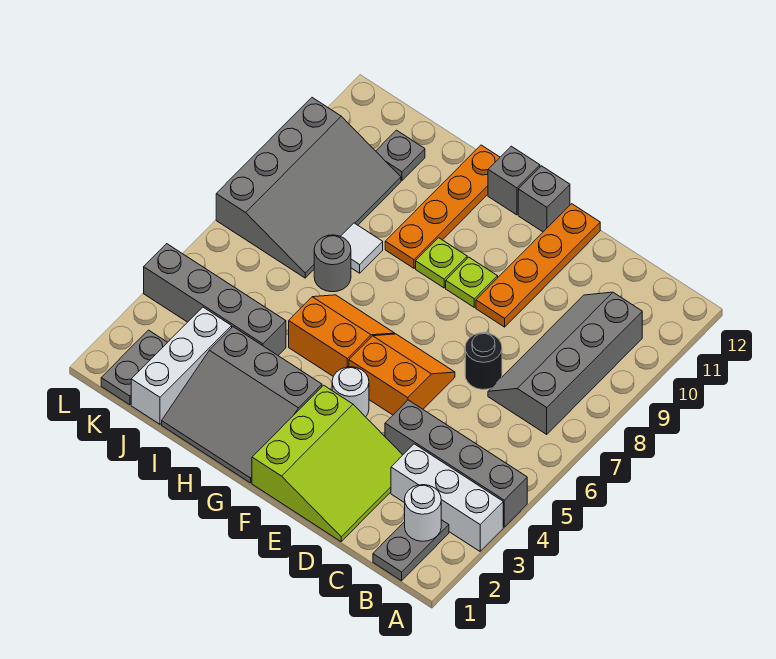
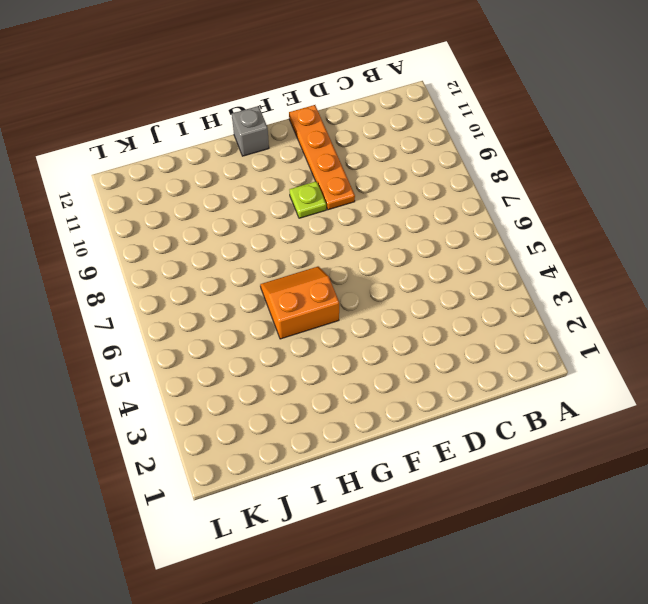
none -> white 1x3 brick [391,444,503,551]
none -> grey 1x4 brick [385,400,527,527]
none -> grey 1x2 plate [373,520,449,581]

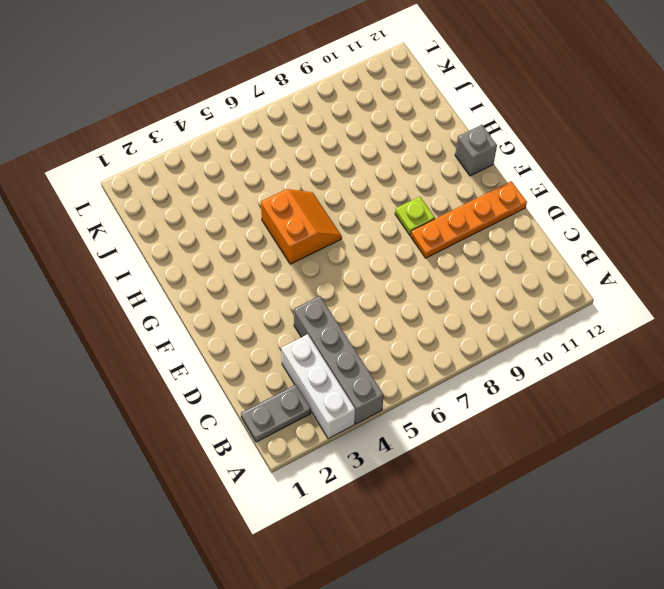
none -> grey 2x4 slope [488,292,642,434]
none -> lime 3x3 slope [252,385,402,542]
none -> black 1x1 round brick [465,333,502,390]

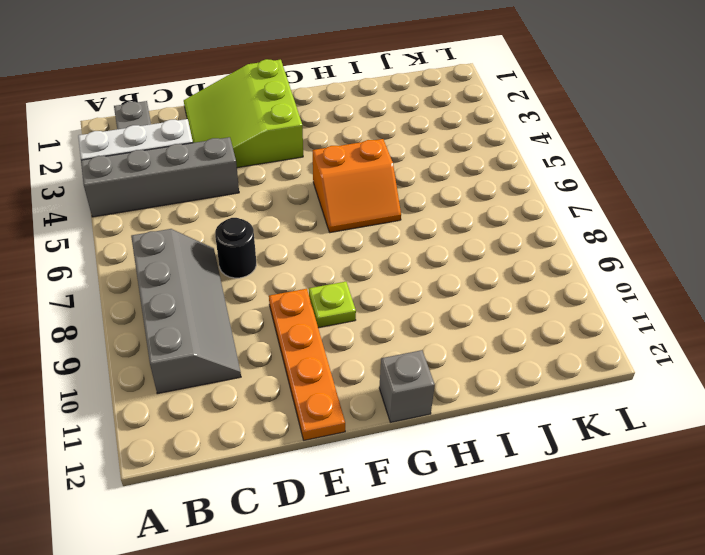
none -> orange 2x2 slope [349,334,455,415]
none -> white 1x1 round brick [332,367,369,417]
none -> grey 1x1 brick [518,166,570,232]

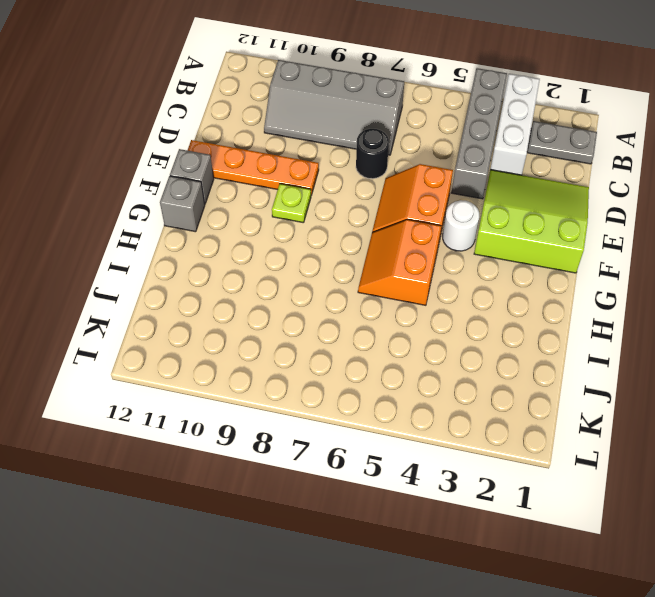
none -> grey 3x3 slope [162,327,322,483]
none -> lime 1x1 plate [416,238,467,288]
none -> orange 1x4 plate [385,145,500,268]

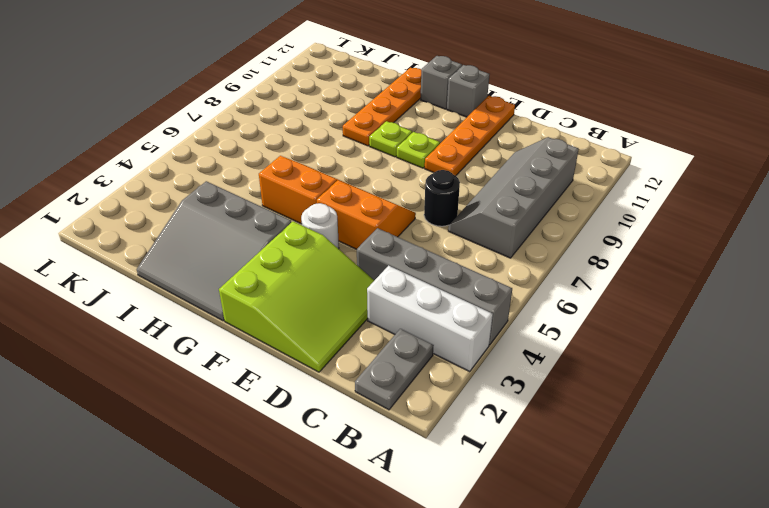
none -> grey 1x4 brick [144,244,286,355]
none -> grey 1x1 round brick [314,235,351,292]
none -> white 1x1 tile [341,223,383,273]

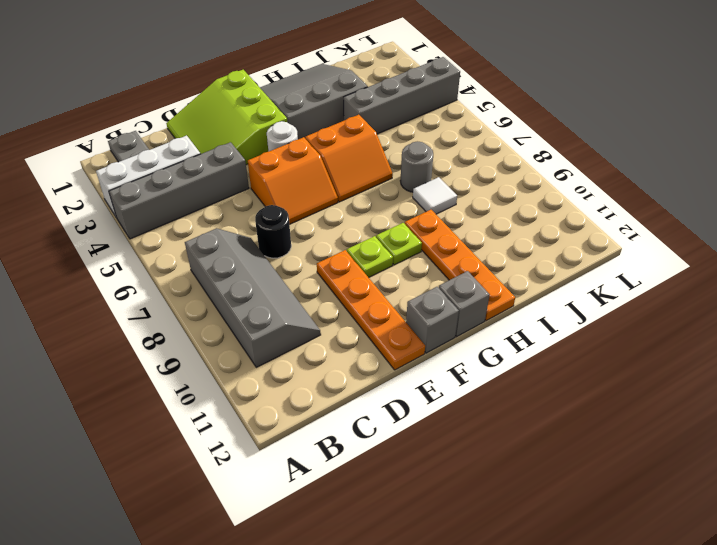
none -> white 1x3 brick [131,307,232,424]
none -> grey 3x4 slope [216,98,401,278]
none -> grey 1x1 plate [376,130,425,180]

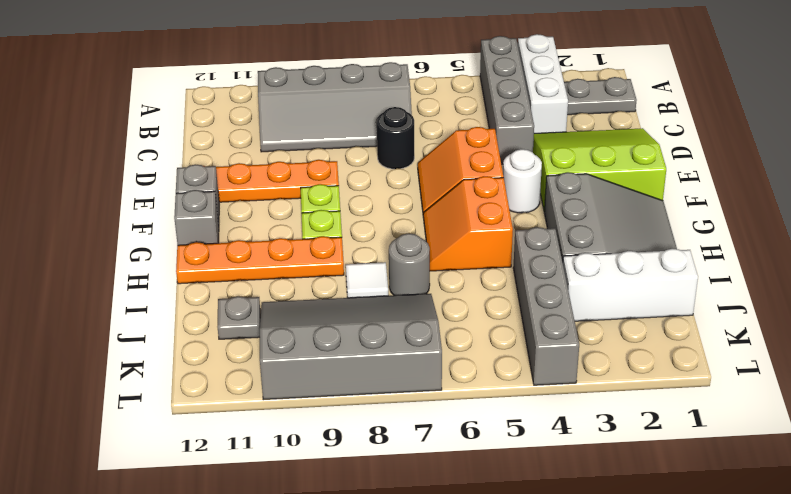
none -> grey 1x2 plate [101,330,168,405]
none -> white 1x1 round brick [405,485,441,541]

